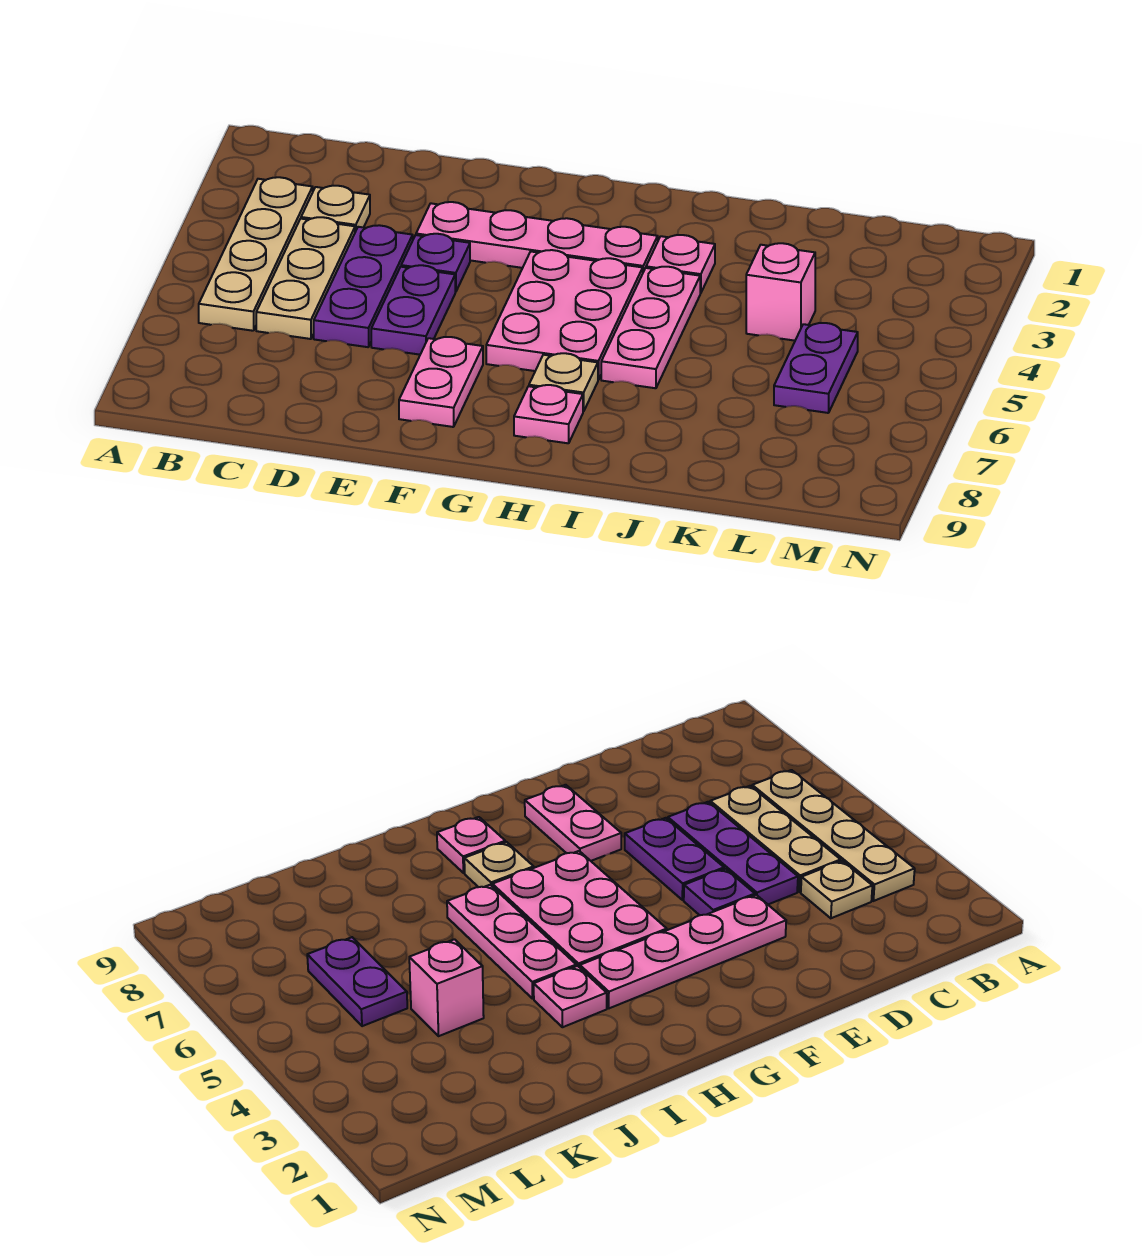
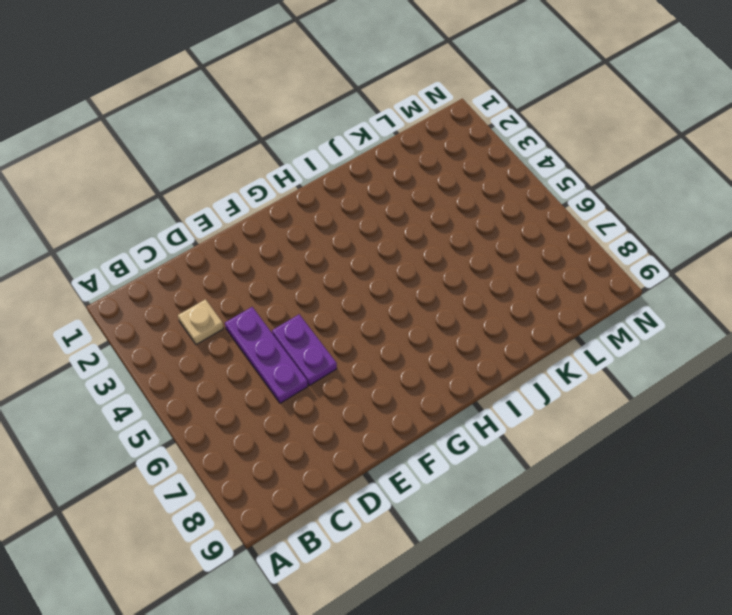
none -> tan 1x4 plate [199,177,313,331]
none -> tan 1x3 plate [256,217,355,339]
none -> pink 1x4 plate [416,202,658,272]

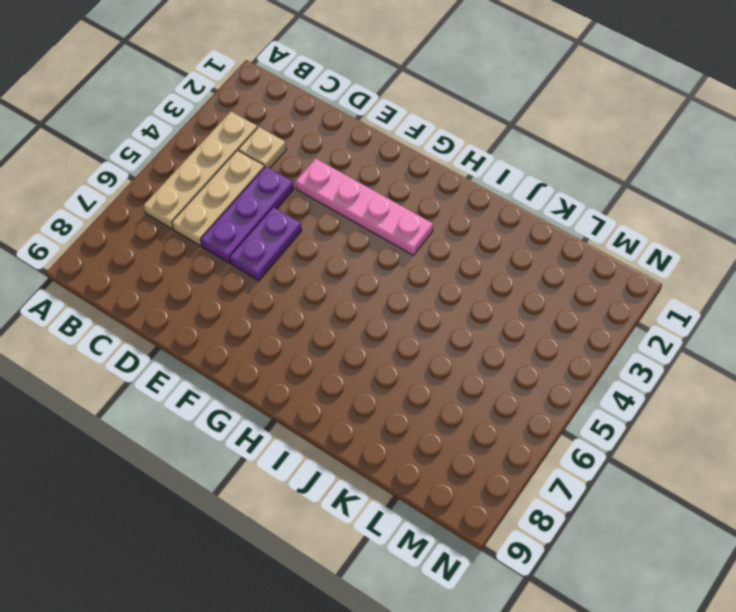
none -> purple 1x1 plate [401,234,470,292]
none -> pink 1x2 plate [399,337,483,427]
none -> pink 2x3 plate [486,250,643,380]

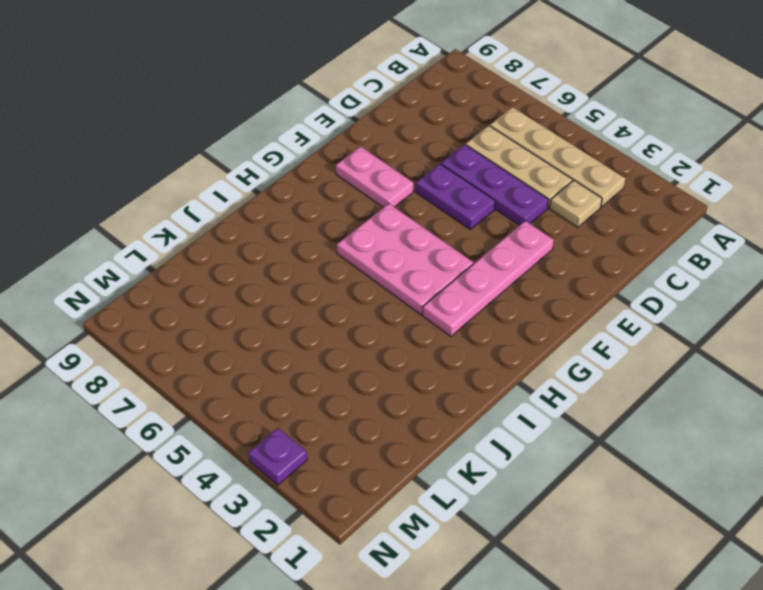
purple 1x1 plate [249,428,307,485] -> purple 1x1 plate moved to [401,234,470,292]
none -> tan 1x1 plate [529,353,598,412]
none -> pink 1x1 plate [514,385,583,443]
none -> pink 1x1 plate [646,235,715,293]

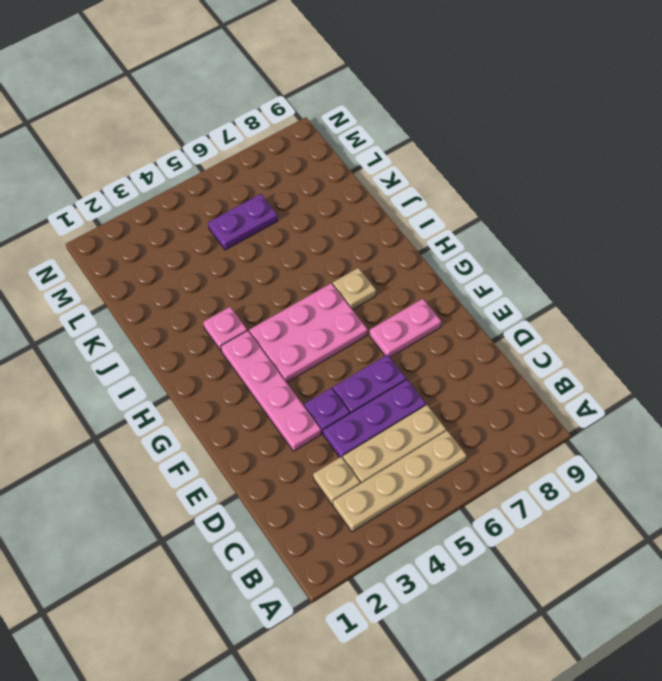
none -> pink 1x1 plate [514,385,583,443]
none -> pink 1x3 plate [601,267,700,388]
none -> pink 1x1 brick [746,243,815,341]

